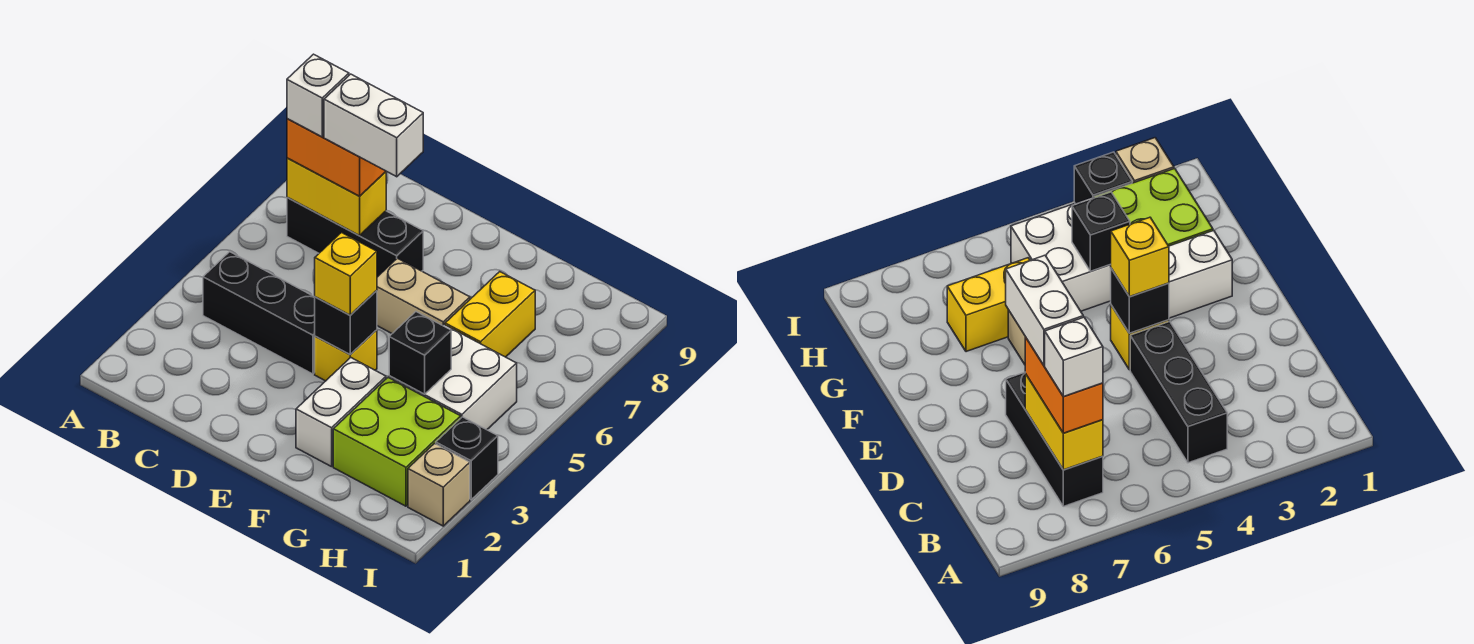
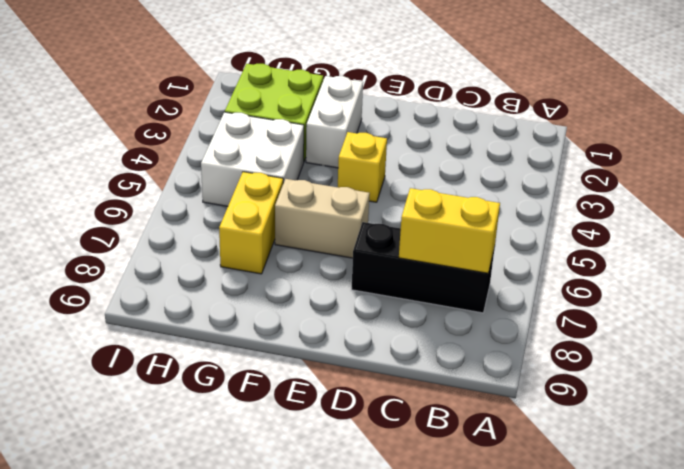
none -> black 1x3 brick [203,252,315,374]
none -> tan 1x1 brick [408,443,470,526]
none -> black 1x1 brick [436,417,498,499]

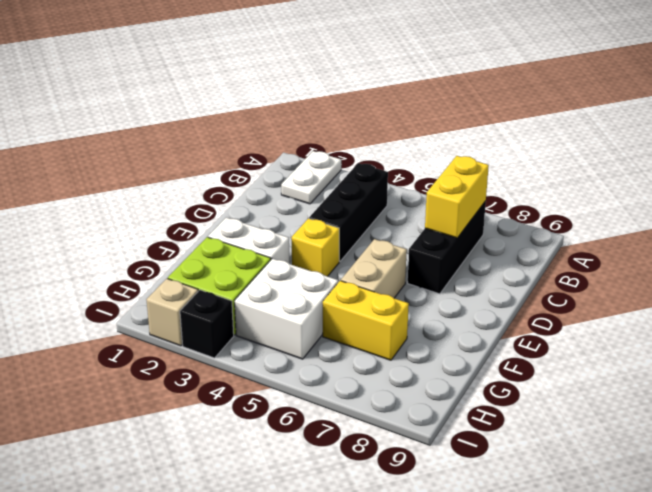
white 1x2 plate [281,151,341,204] -> none
none -> black 1x1 brick [315,291,377,355]
none -> black 1x1 brick [389,312,451,394]
none -> orange 1x2 brick [287,119,386,196]

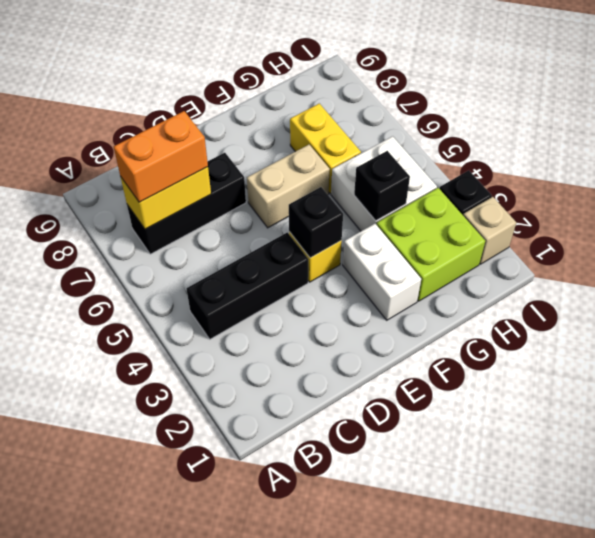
none -> yellow 1x1 brick [315,233,377,315]
none -> white 1x1 brick [287,54,349,137]
none -> white 1x2 brick [324,74,423,177]

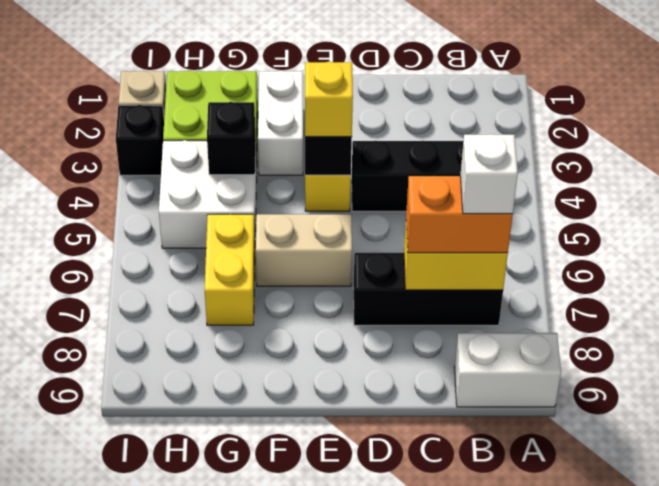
white 1x2 brick [454,333,561,407] -> white 1x2 brick moved to [324,74,423,177]

